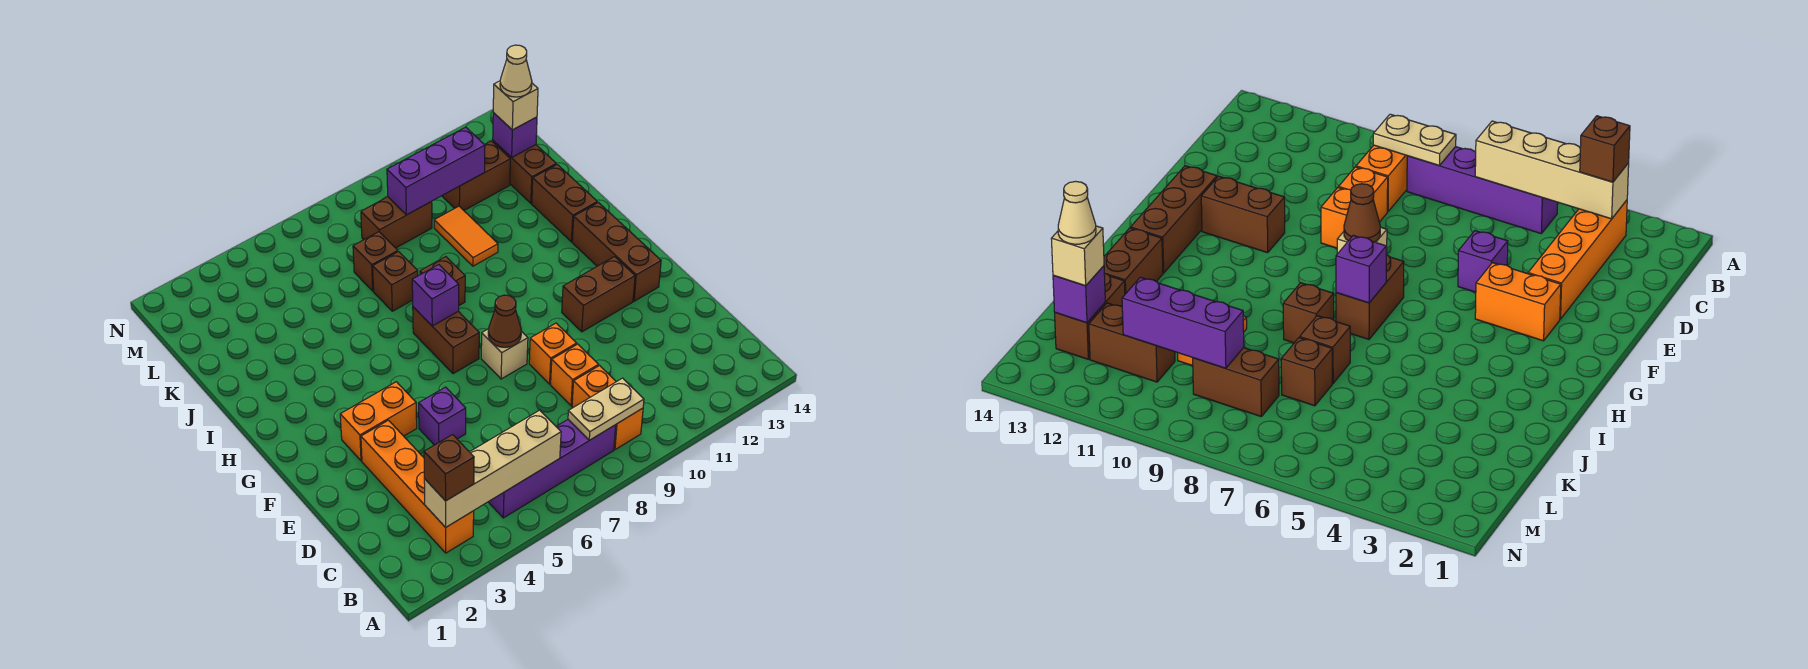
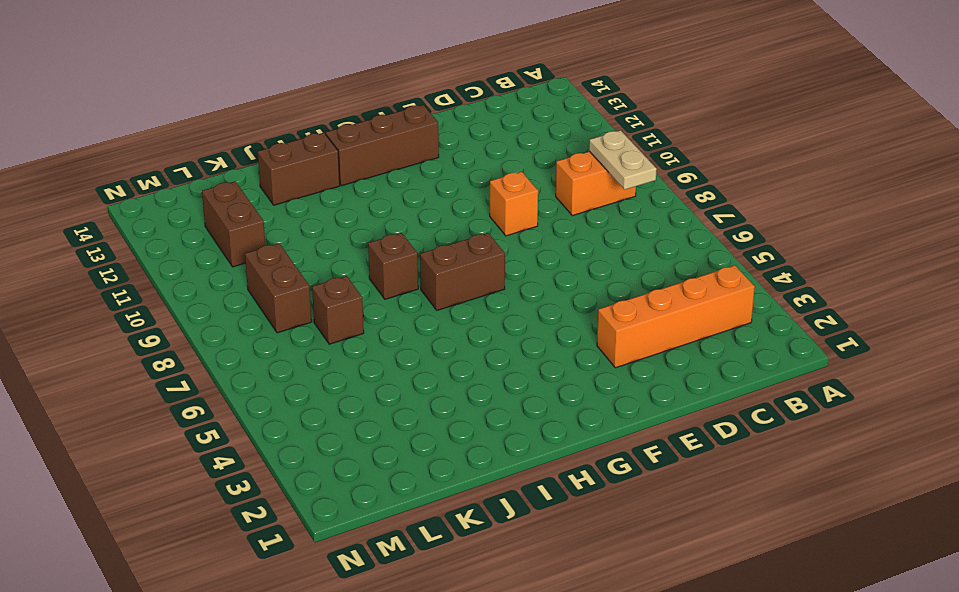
none -> purple 1x4 brick [489,420,616,518]
none -> orange 1x1 brick [551,344,598,406]
none -> purple 1x1 brick [419,387,466,445]

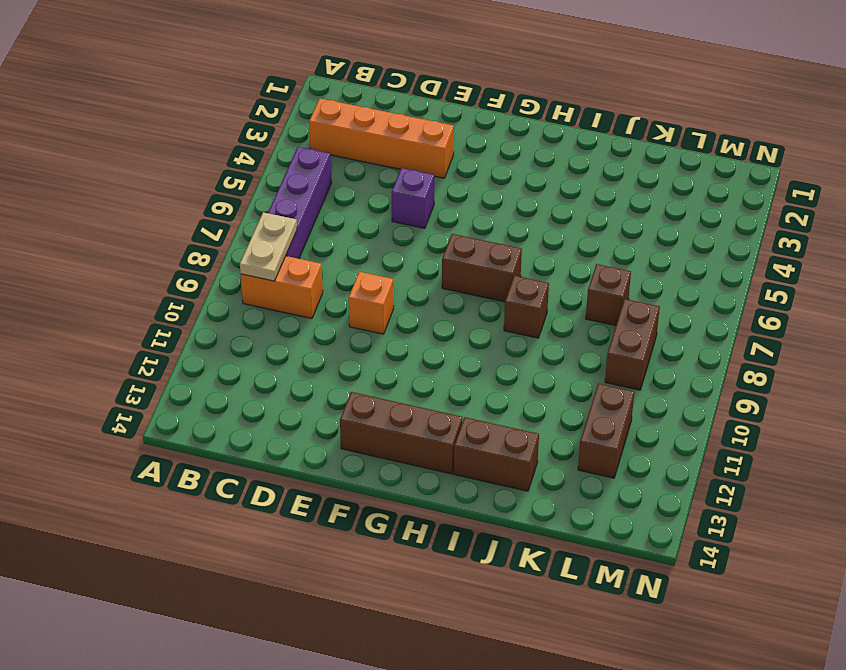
none -> orange 1x1 brick [551,344,598,406]
none -> orange 1x2 brick [340,382,417,461]
none -> tan 1x1 brick [481,329,528,379]

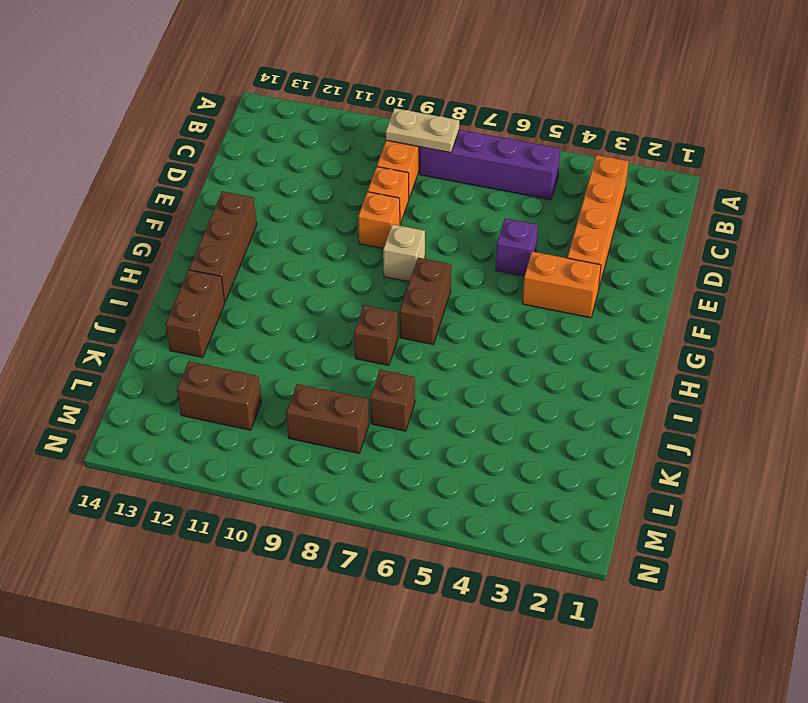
none -> brown 1x2 brick [562,257,635,332]
none -> brown 1x1 brick [373,252,418,311]
none -> orange 1x2 tile [434,206,498,266]

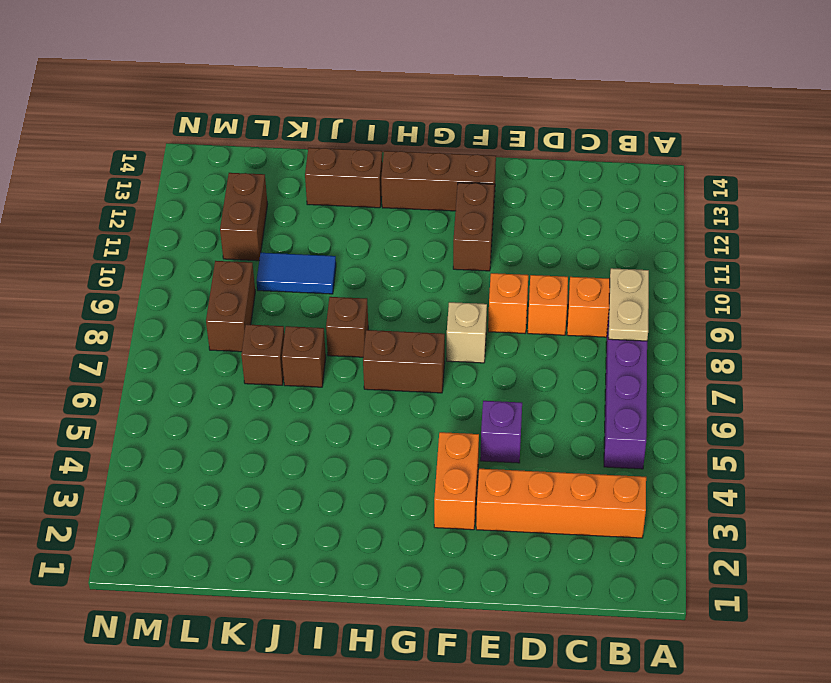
blue 1x2 tile [257,253,336,294] -> orange 1x2 tile [434,206,498,266]
none -> brown 1x2 brick [493,141,556,203]
none -> tan 1x4 brick [424,410,561,527]
none -> brown 1x1 cone [488,295,521,348]

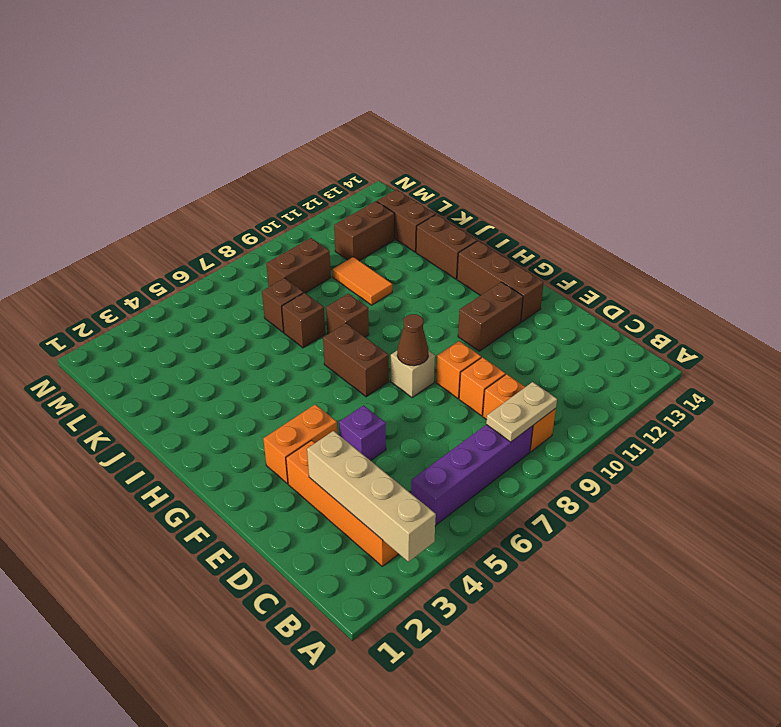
tan 1x4 brick [307,431,436,562] -> tan 1x4 brick turned to [424,410,561,527]
none -> purple 1x1 brick [412,265,459,326]
none -> purple 1x3 brick [387,127,485,215]
none -> purple 1x1 brick [493,113,537,158]

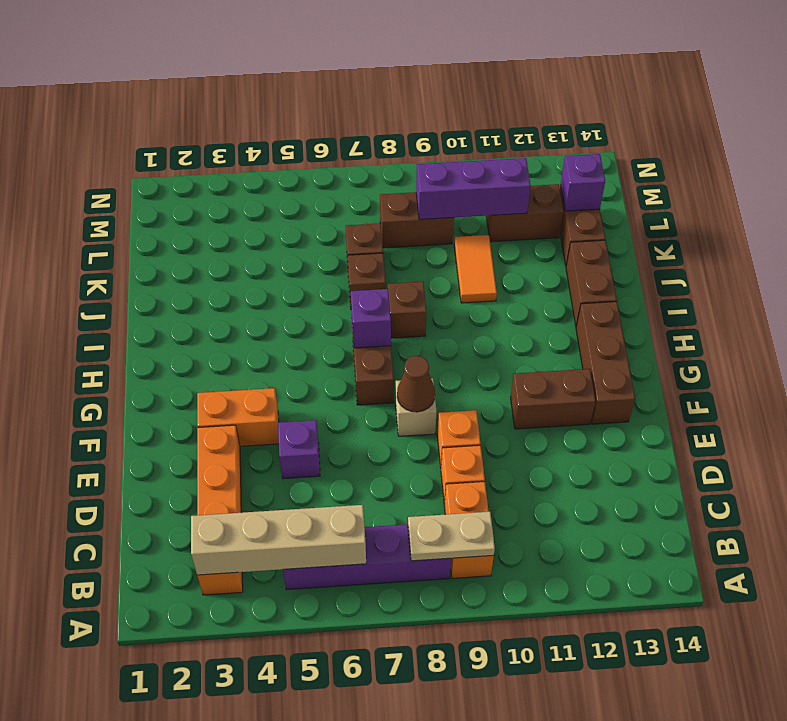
none -> brown 1x1 brick [424,435,474,501]
none -> tan 1x1 brick [493,81,538,130]
none -> tan 1x1 cone [500,45,532,97]

